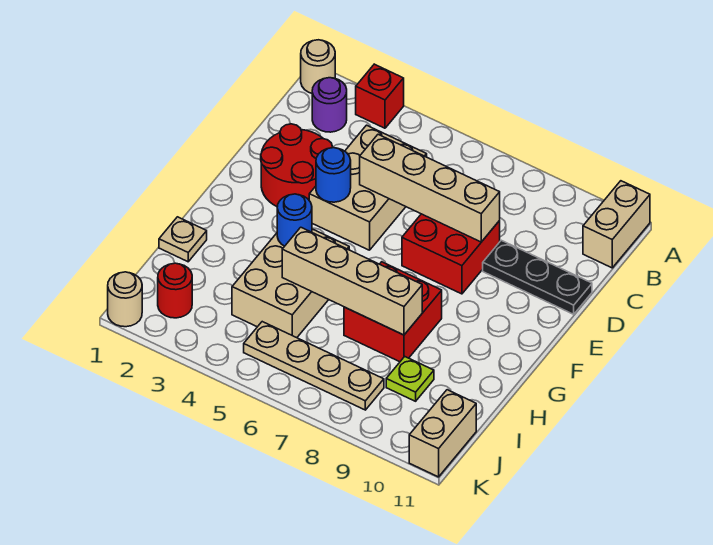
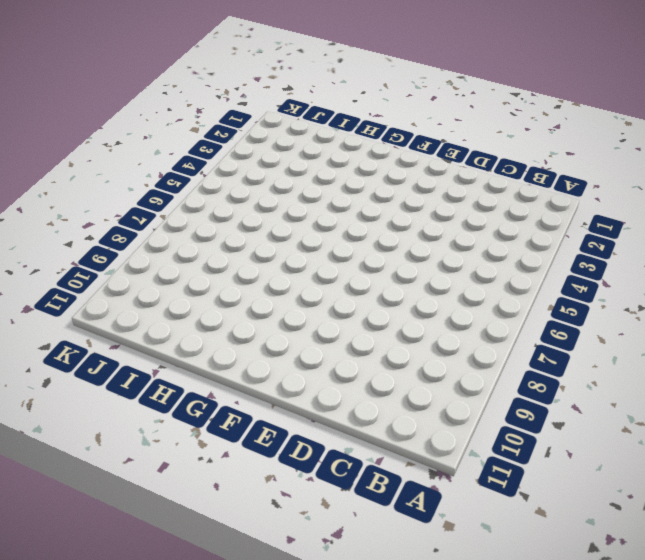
none -> tan 1x1 round brick [301,40,335,93]
none -> red 1x1 brick [356,64,404,128]
none -> tan 1x2 brick [583,181,650,268]

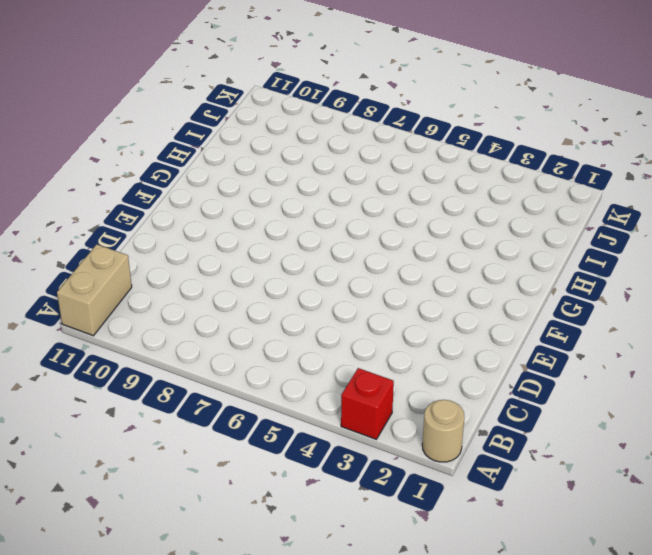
none -> purple 1x1 round brick [312,78,347,132]
none -> tan 2x3 brick [309,125,427,250]
none -> red 2x2 round brick [261,124,333,207]

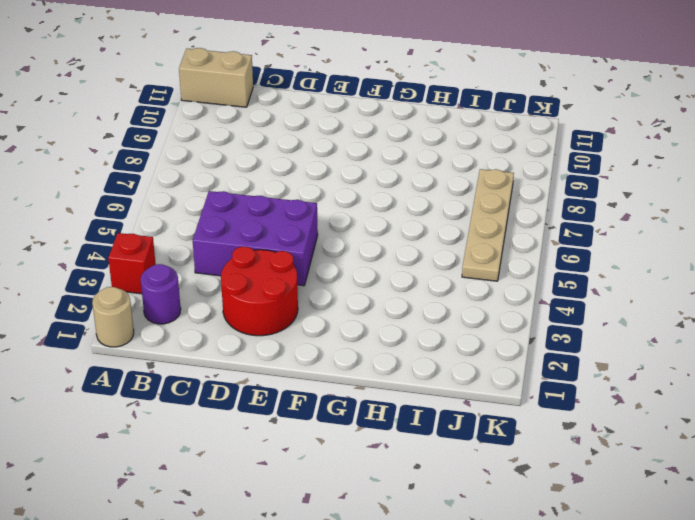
purple 2x3 brick [193,191,318,286] -> tan 2x3 brick [309,125,427,250]
none -> red 2x2 brick [402,214,500,294]
none -> black 1x3 plate [483,240,592,314]
none -> tan 2x3 brick [232,229,349,338]

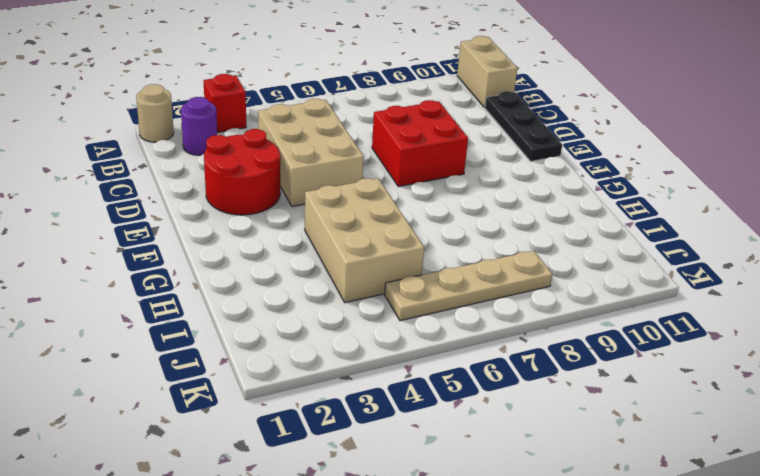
black 1x3 plate [485,91,562,161] -> black 1x3 plate turned to [483,240,592,314]
none -> red 2x2 brick [344,262,442,362]
none -> tan 1x1 plate [159,217,207,262]
none -> lime 1x1 plate [386,357,434,401]

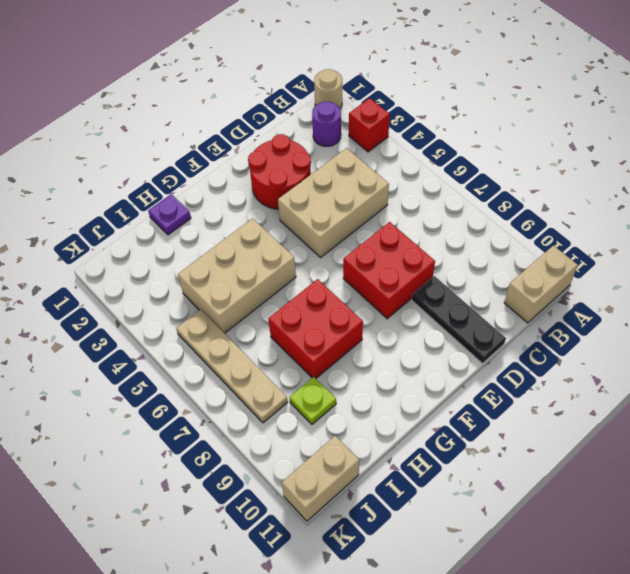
purple 1x1 plate [148,194,191,235] -> tan 1x1 plate [159,217,207,262]
none -> red 1x1 round brick [158,263,192,318]
none -> tan 1x1 round brick [108,272,142,327]
none -> tan 1x4 brick [360,135,500,242]

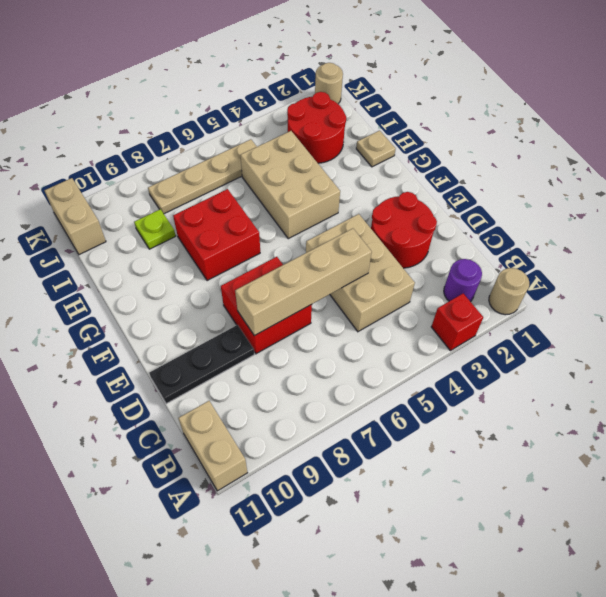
red 2x2 round brick [287,92,346,163] -> red 1x1 round brick [158,263,192,318]
none -> blue 1x1 round brick [316,148,351,202]
none -> blue 1x1 round brick [277,194,312,246]
none -> tan 1x4 brick [282,227,422,335]

